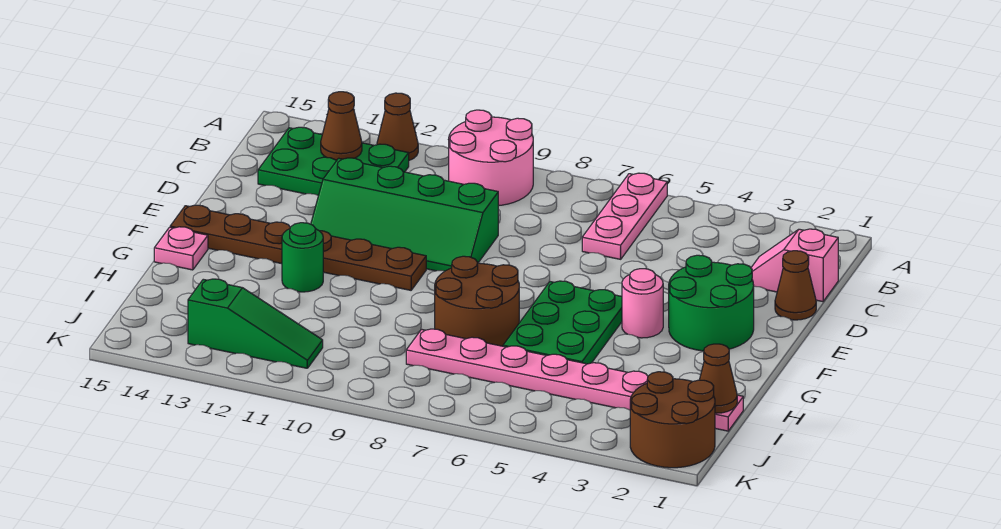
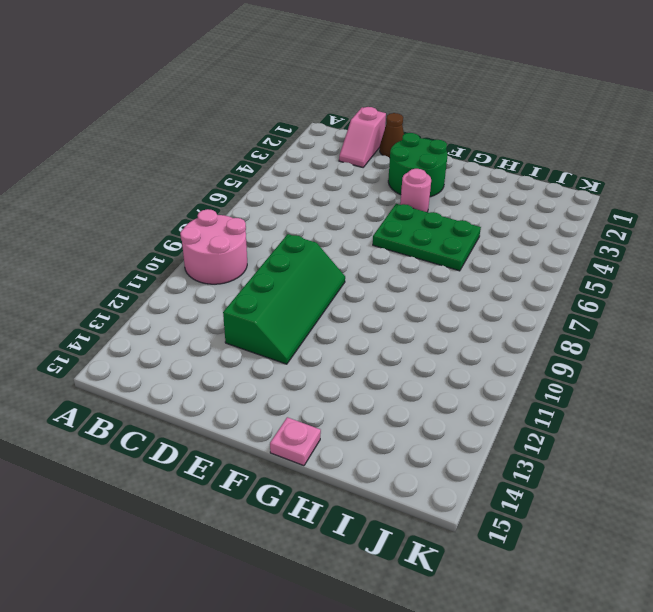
none -> pink 1x3 plate [582,173,667,259]
none -> brown 1x1 cone [377,93,418,160]
none -> green 2x3 plate [258,127,409,195]

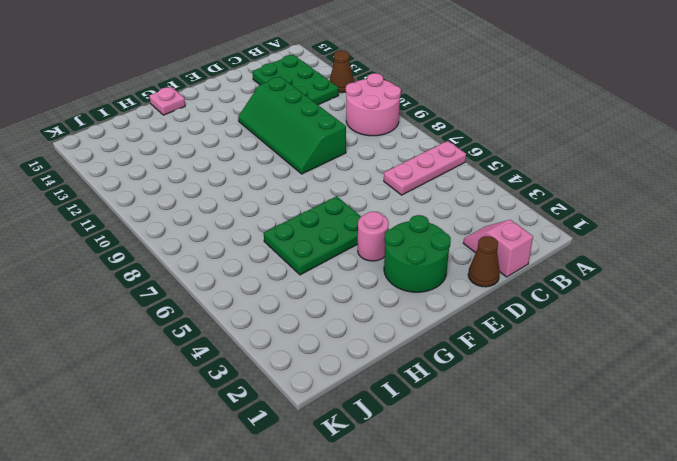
none -> brown 1x6 plate [170,205,426,290]
none -> brown 2x2 round brick [435,256,519,346]
none -> green 1x1 round brick [282,223,323,292]

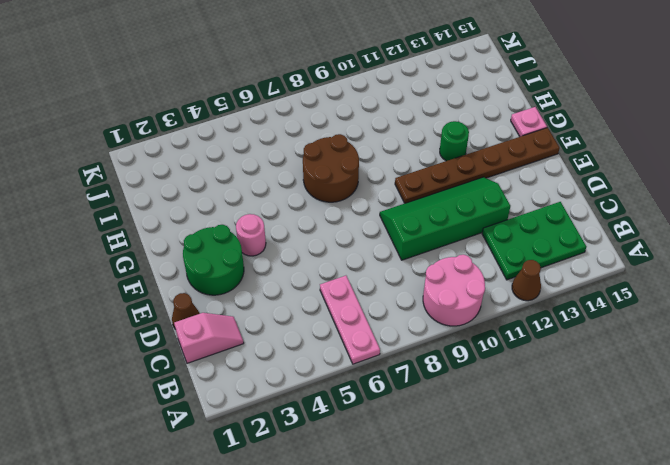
none -> green 2x3 plate [503,281,622,364]
none -> pink 1x8 plate [406,329,743,431]
none -> brown 2x2 round brick [630,372,715,468]

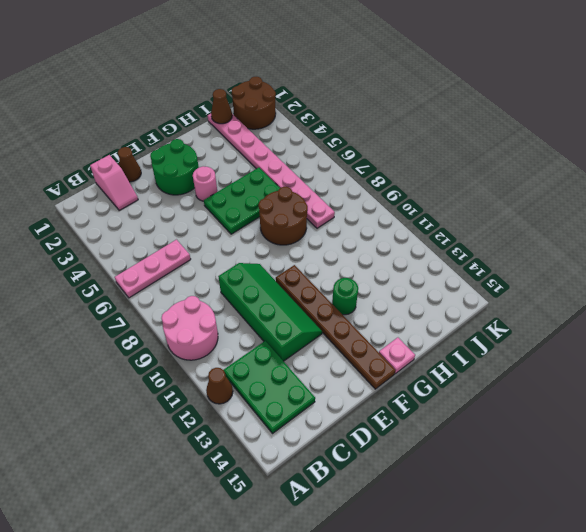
none -> green 1x3 slope [188,279,323,368]
none -> brown 1x1 cone [321,92,362,161]

